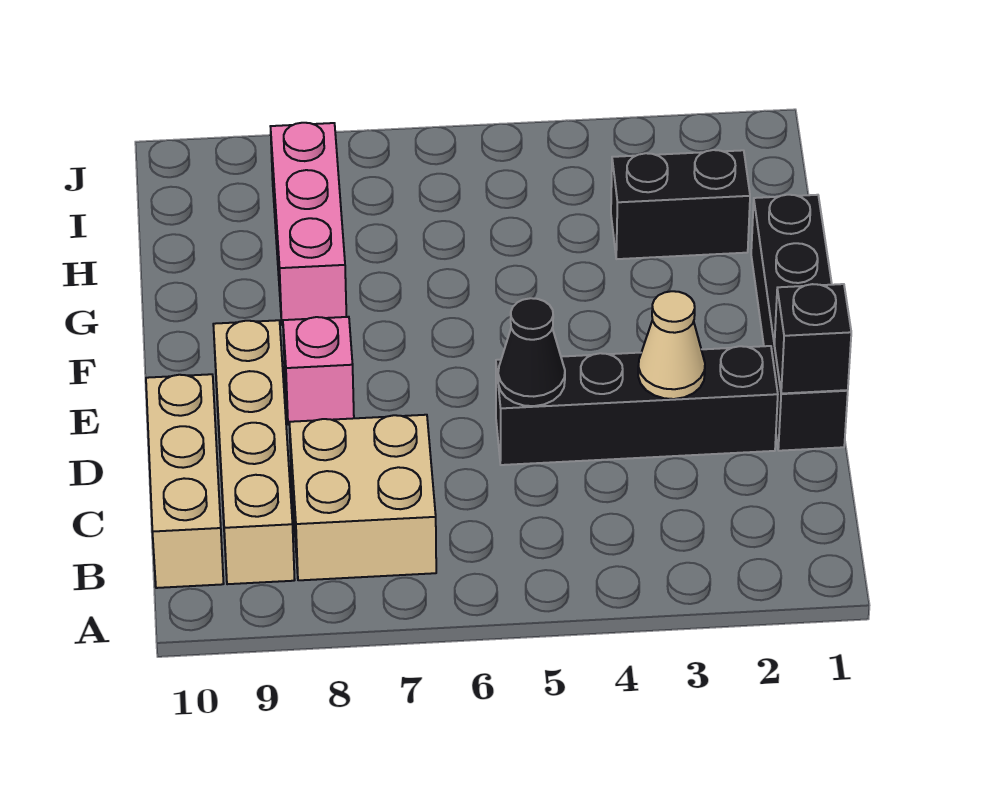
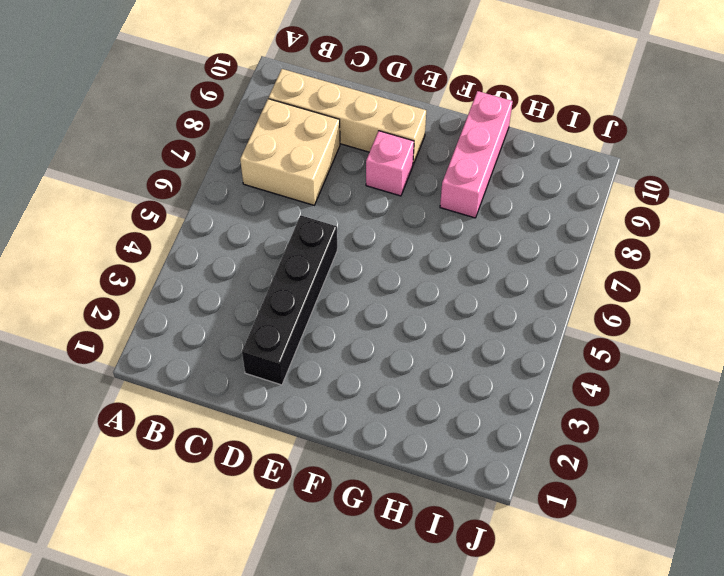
pink 1x3 brick [440,91,513,218] -> pink 1x3 brick turned to [270,123,346,325]
none -> tan 1x3 brick [146,374,224,588]
none -> black 1x4 brick [751,195,848,451]

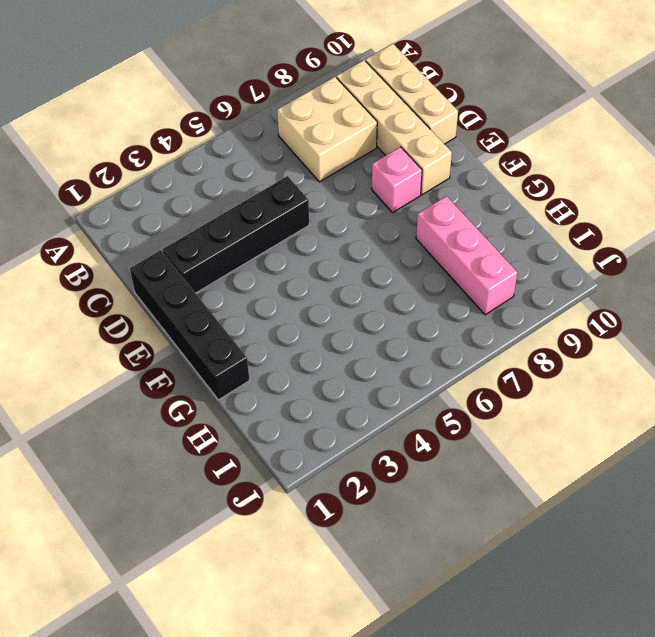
none -> black 1x2 brick [611,150,750,259]
none -> black 1x1 brick [774,284,851,394]

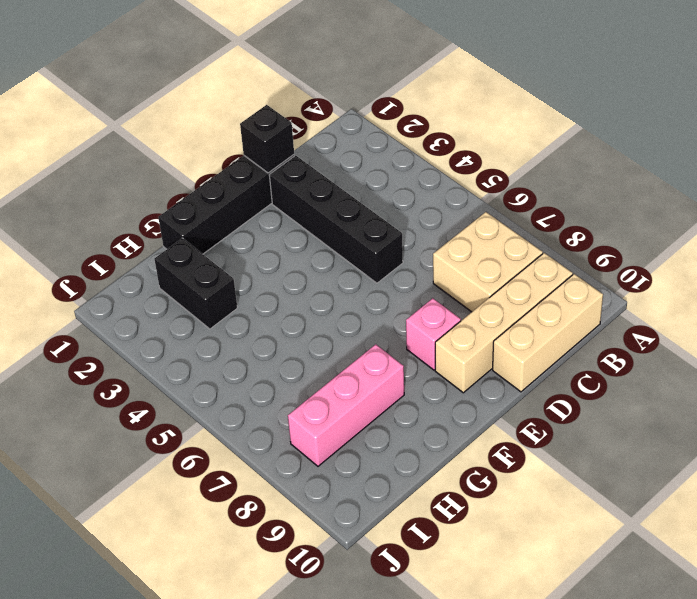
none -> tan 1x1 cone [638,291,705,399]
none -> black 1x1 cone [498,298,565,406]

